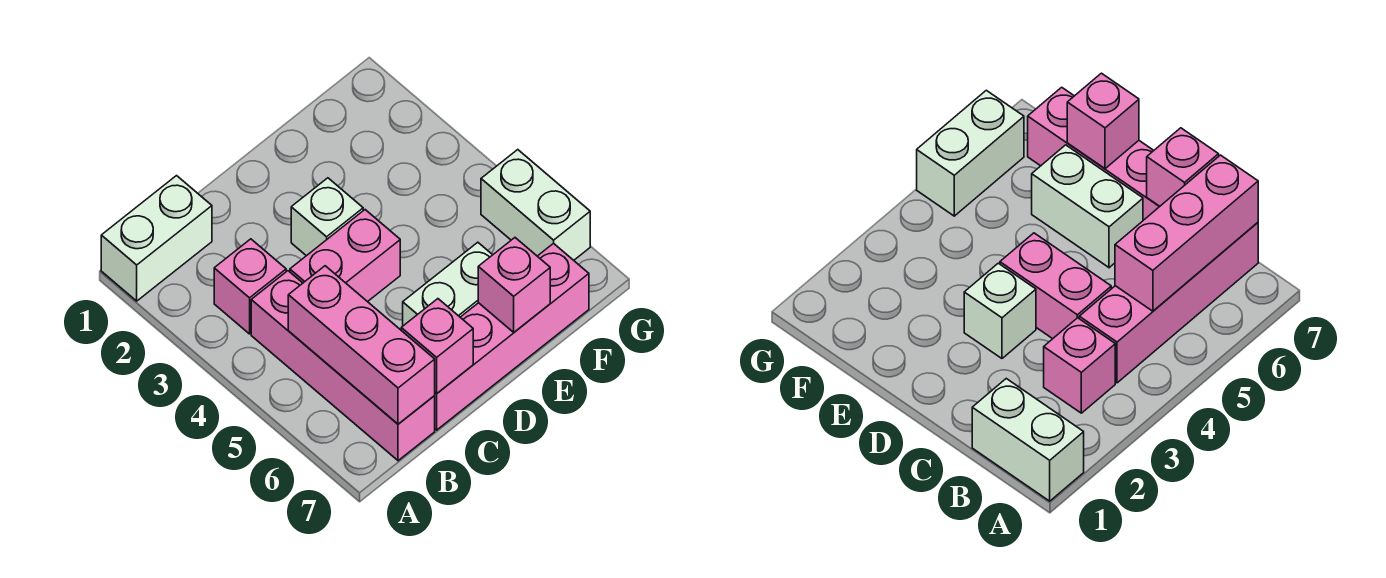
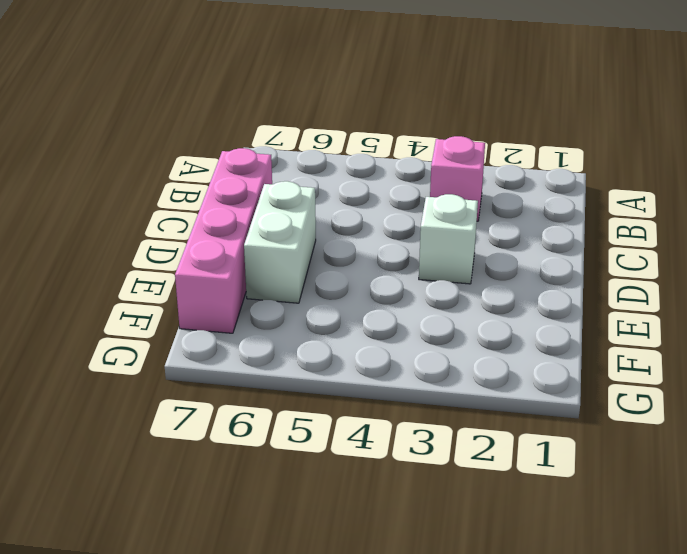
none -> white 1x2 brick [101,176,212,301]
none -> pink 1x4 brick [251,271,435,461]

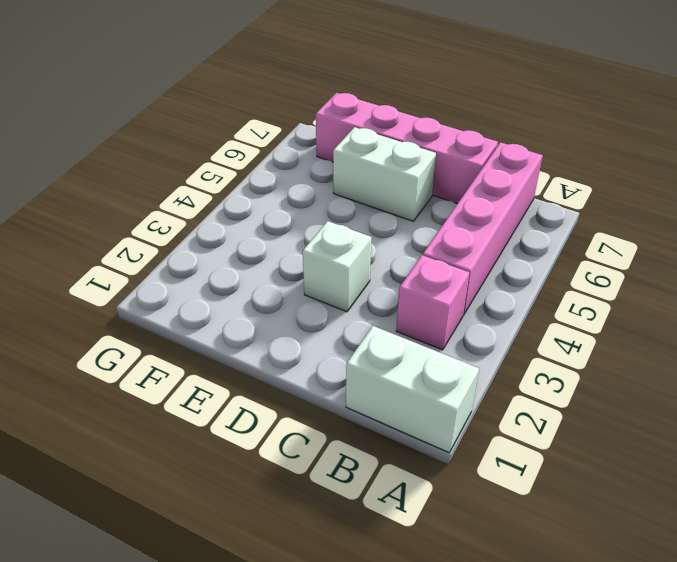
none -> pink 1x2 brick [290,210,400,302]
none -> white 1x2 brick [481,150,590,260]

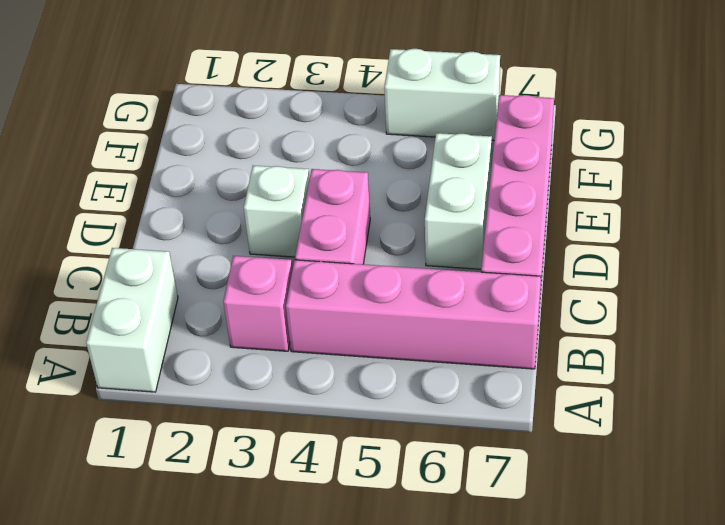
none -> pink 1x3 brick [288,266,435,424]
none -> pink 1x1 brick [401,299,473,394]

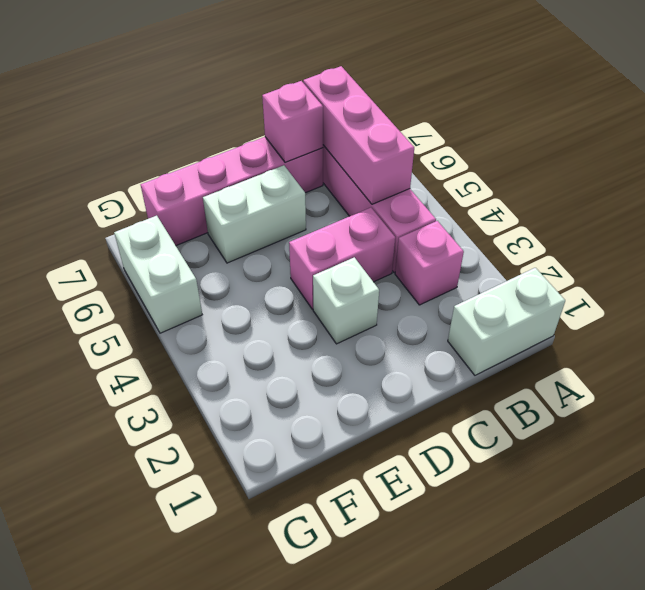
none -> pink 1x1 brick [478,238,550,332]

